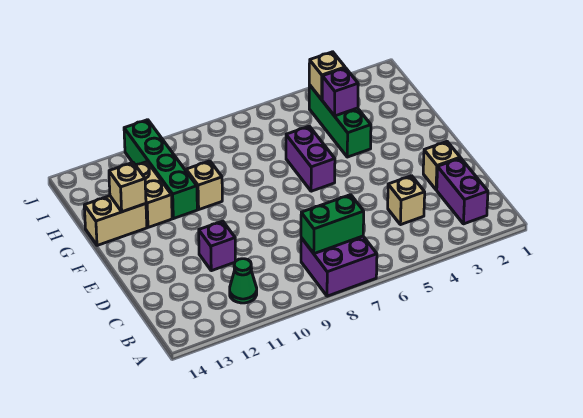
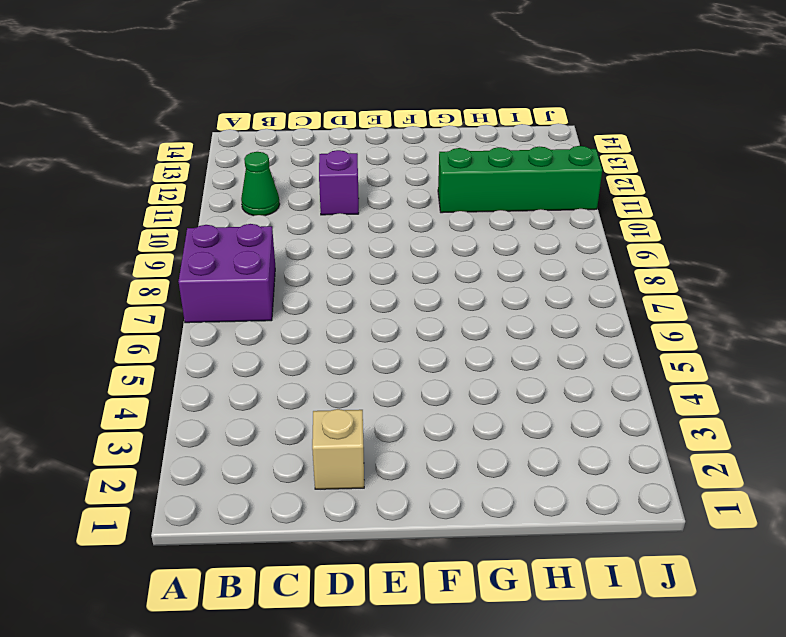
none -> purple 1x2 brick [437,158,488,224]
none -> tan 1x1 brick [388,176,425,225]
none -> purple 1x2 brick [286,126,335,191]

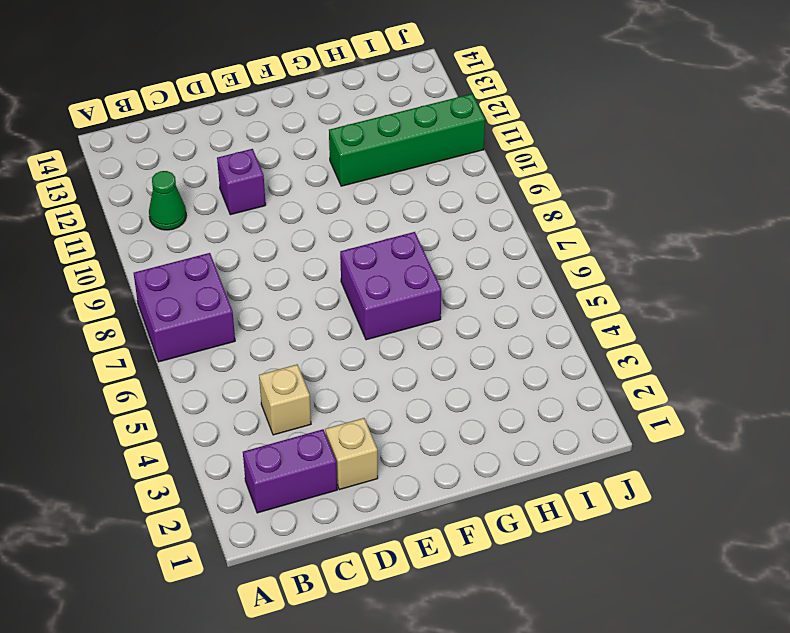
purple 2x2 brick [340,232,441,340] -> purple 1x2 brick [286,126,335,191]
none -> green 1x3 brick [309,85,371,157]
none -> tan 1x1 brick [186,161,222,209]
none -> tan 1x2 brick [136,162,172,227]

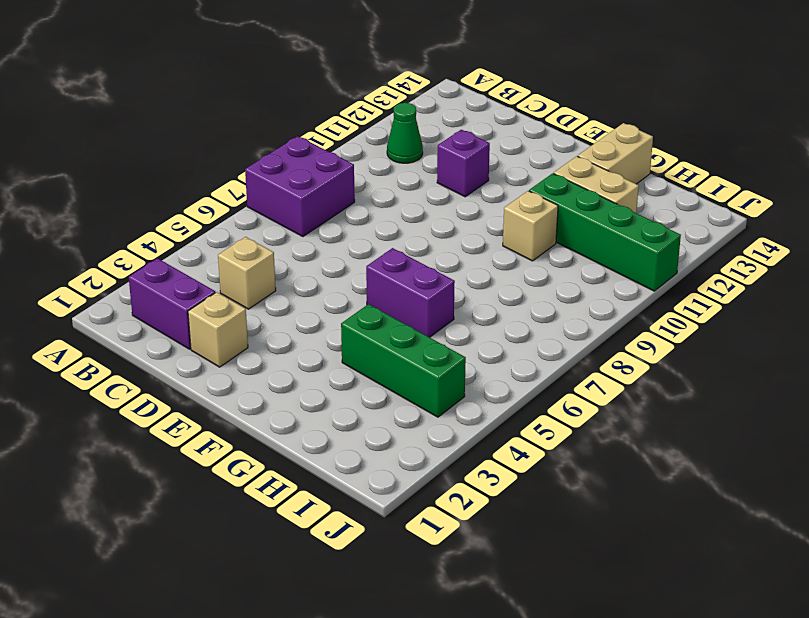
none -> green 1x2 brick [301,195,364,254]
none -> tan 1x1 brick [109,162,146,212]
none -> purple 1x1 brick [322,68,358,116]

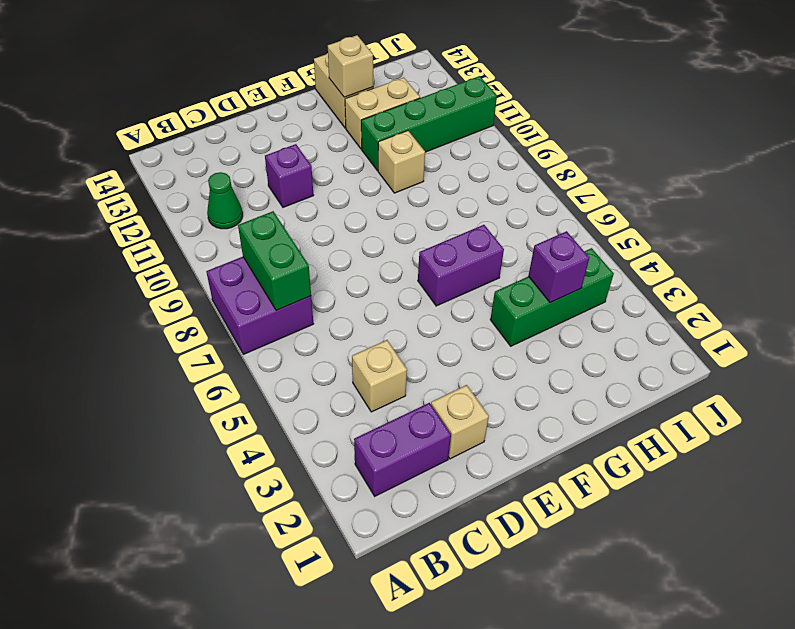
none -> tan 1x1 brick [309,52,345,100]

